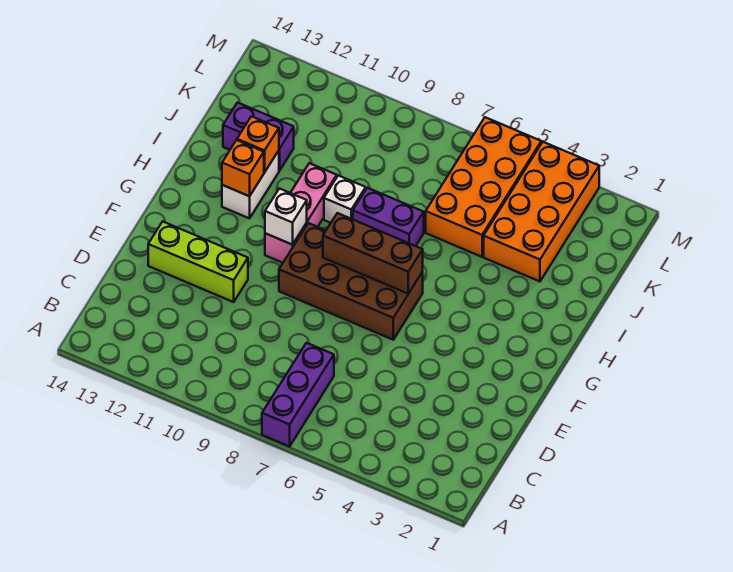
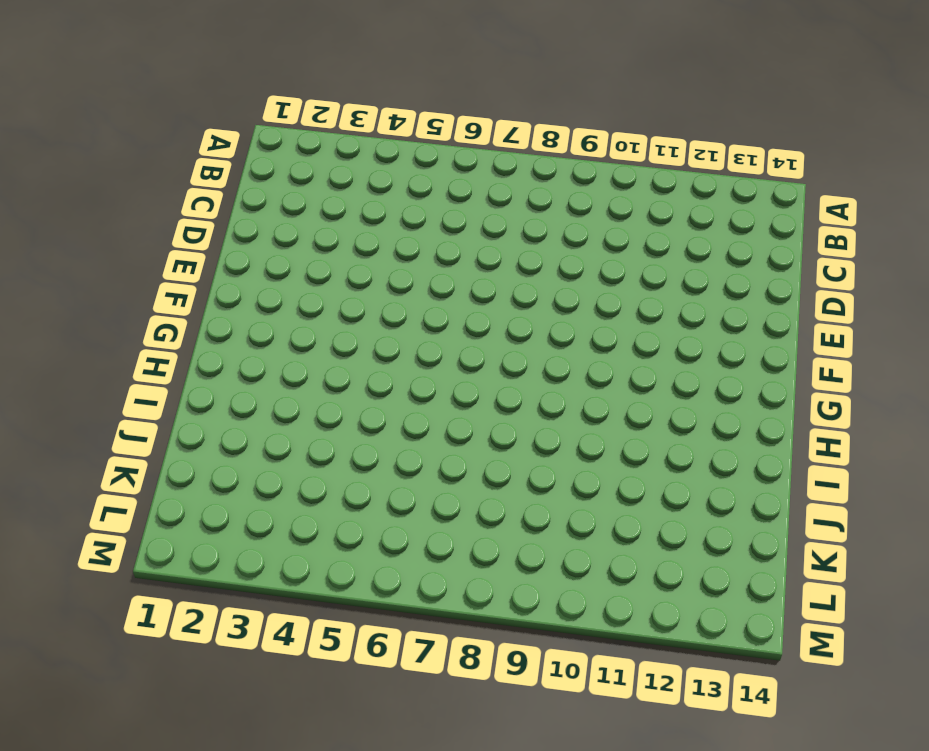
none -> purple 1x3 brick [262,343,334,446]
none -> lime 1x3 brick [148,222,248,302]
none -> brown 2x4 brick [279,223,423,340]

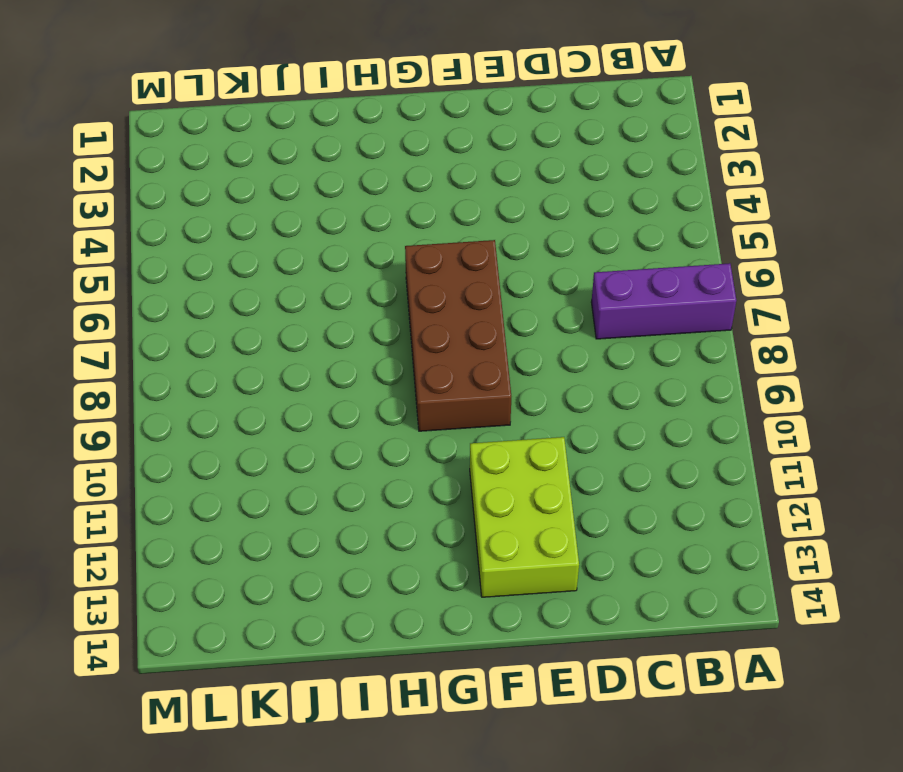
lime 2x3 brick [470,437,579,597] -> lime 1x3 brick [148,222,248,302]
none -> pink 1x3 brick [265,163,337,263]
none -> white 1x2 brick [222,150,279,218]
none -> purple 1x2 brick [353,188,424,246]

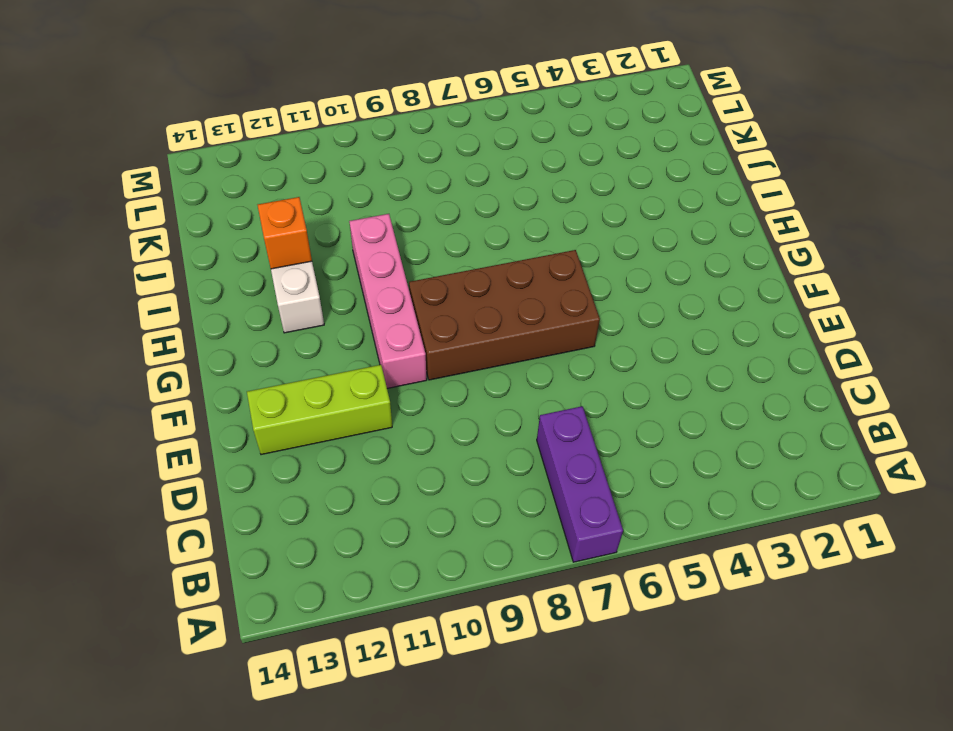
pink 1x4 brick [349,214,427,389] -> pink 1x3 brick [265,163,337,263]
none -> purple 1x2 brick [353,188,424,246]
none -> white 1x1 brick [324,175,366,223]
none -> orange 2x4 brick [484,142,599,281]

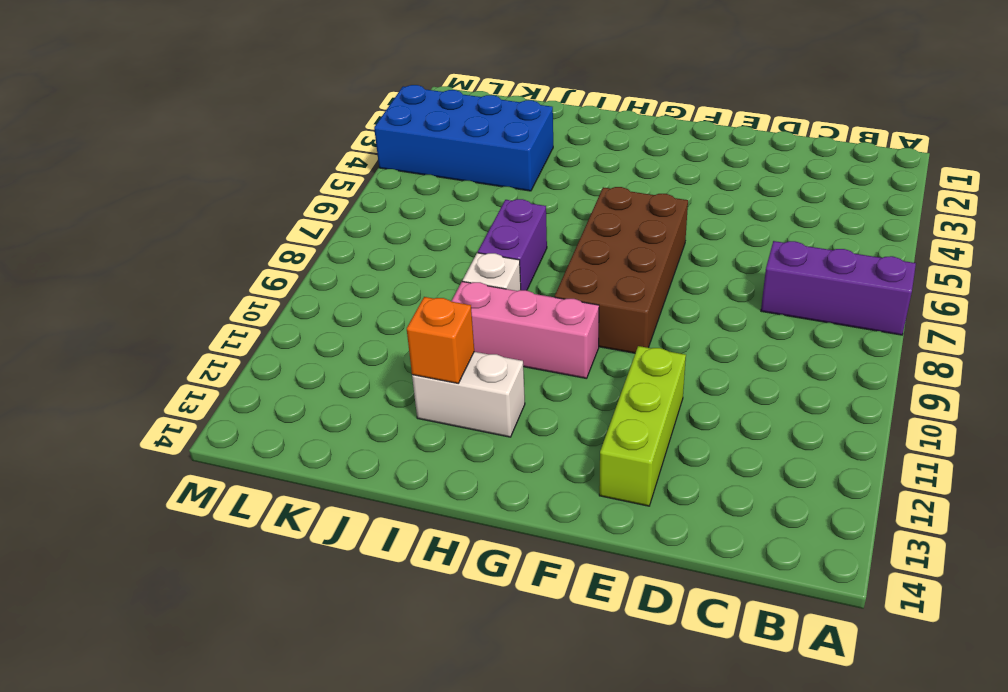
blue 2x4 brick [374,85,553,191] -> orange 2x4 brick [484,142,599,281]
none -> orange 2x4 brick [426,117,541,257]
none -> purple 1x2 brick [223,103,294,171]
none -> brown 1x3 brick [323,213,423,294]

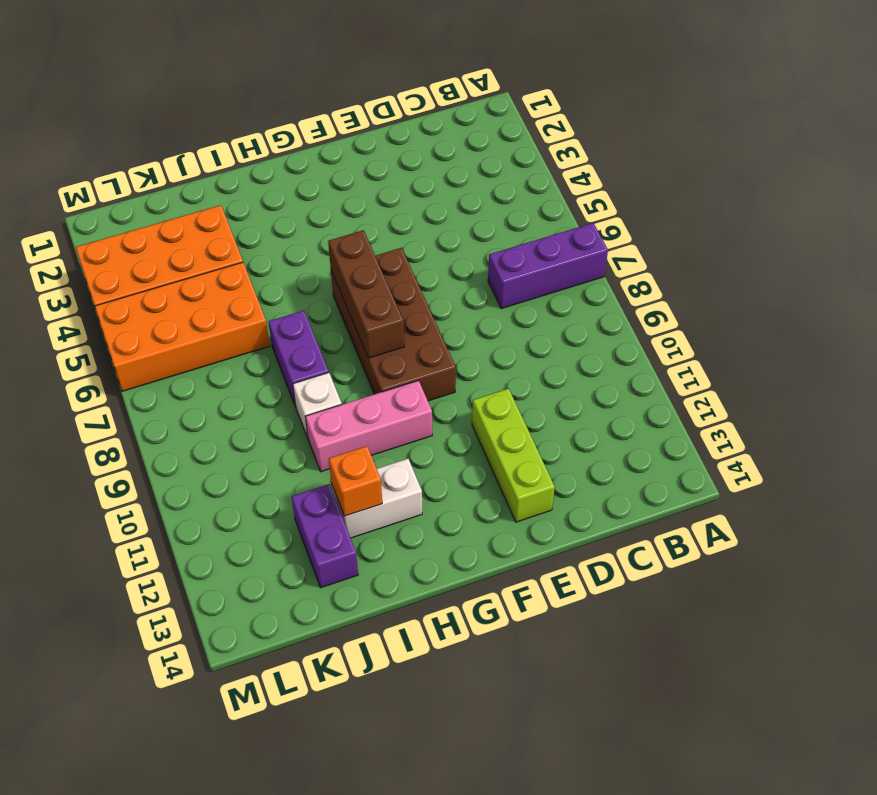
none -> white 1x1 brick [265,189,307,245]
none -> orange 1x1 brick [222,140,264,196]

